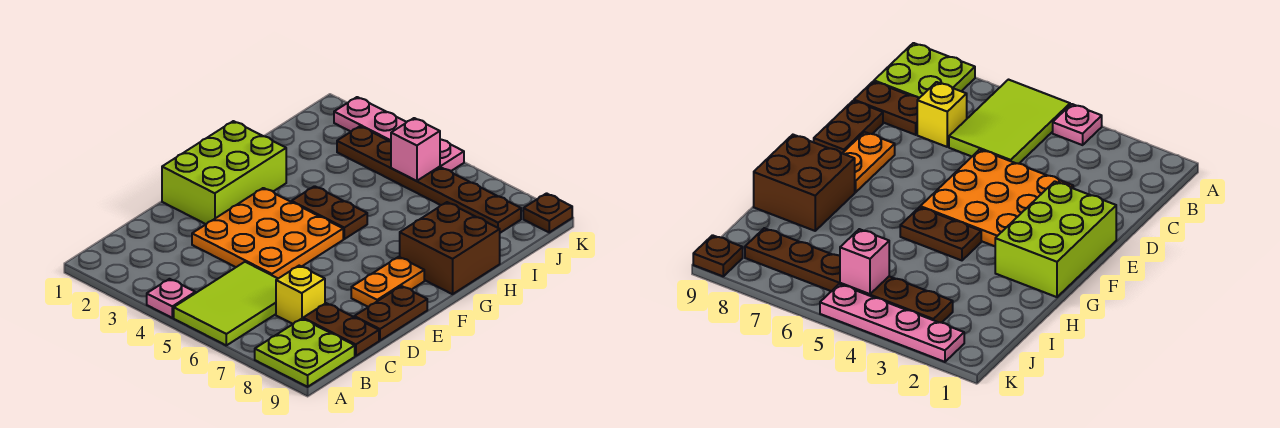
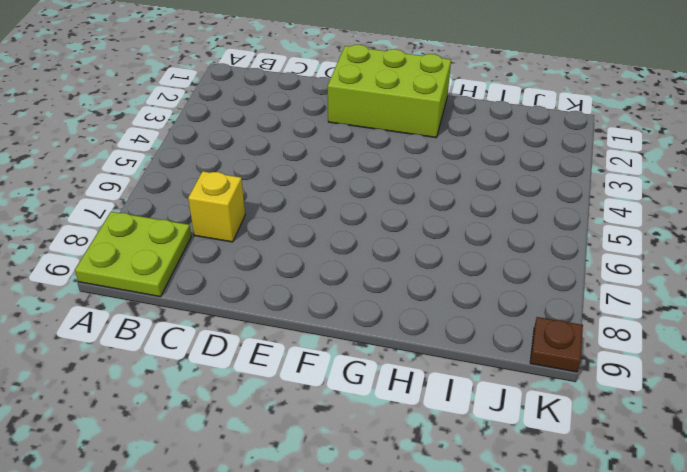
none -> pink 1x1 plate [147,279,195,318]
none -> lime 2x3 tile [174,262,278,345]
none -> brown 1x2 plate [303,303,379,356]

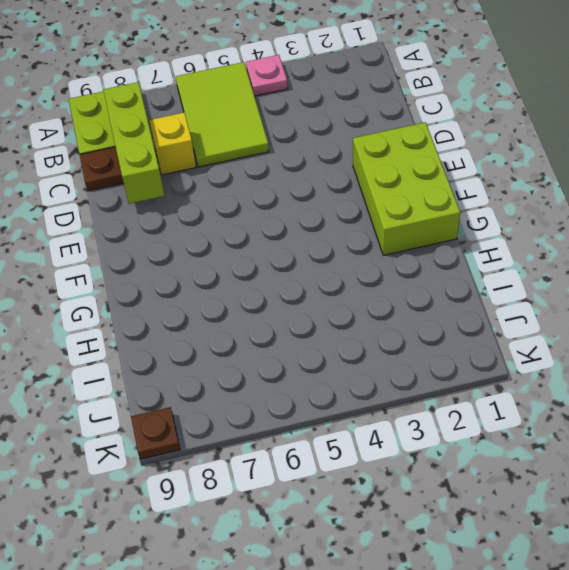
lime 1x3 brick [103,82,165,204] -> none
none -> orange 3x3 plate [192,188,343,279]
none -> brown 1x2 plate [354,286,427,340]
none -> orange 1x2 plate [351,257,424,307]

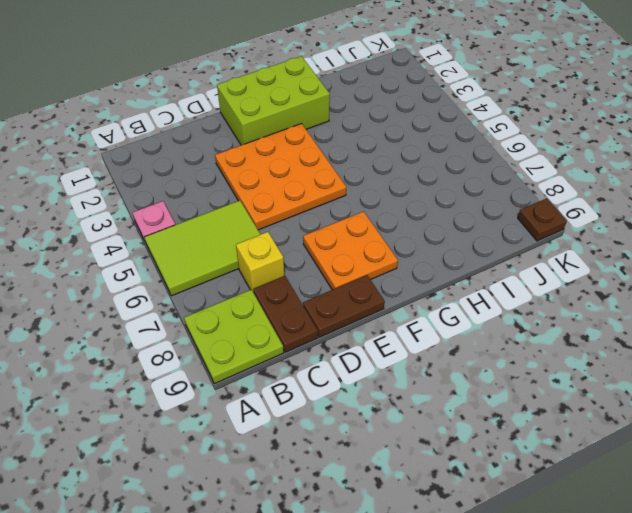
orange 2x2 plate [303,211,398,290] -> orange 1x2 plate [351,257,424,307]
none -> brown 1x2 plate [292,186,367,239]
none -> brown 2x2 brick [400,202,500,294]
none -> brown 1x6 plate [337,126,521,233]

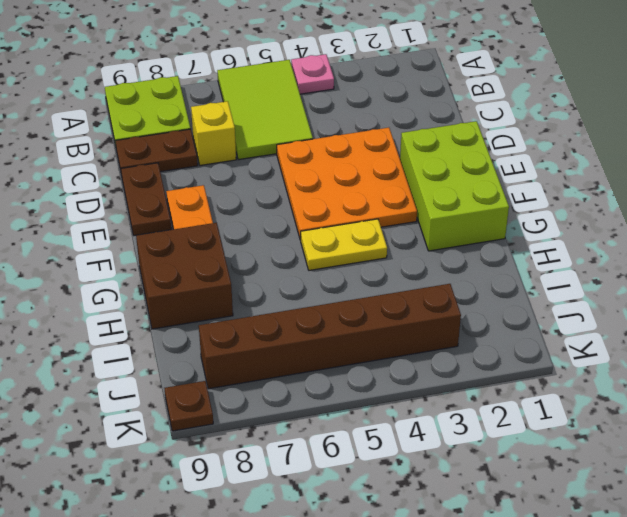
yellow 1x2 plate [301,219,387,270] -> brown 1x2 plate [292,186,367,239]
brown 1x6 brick [199,284,461,389] -> brown 1x6 plate [337,126,521,233]
none -> pink 1x4 plate [334,97,464,171]
none -> pink 1x1 brick [391,118,440,181]

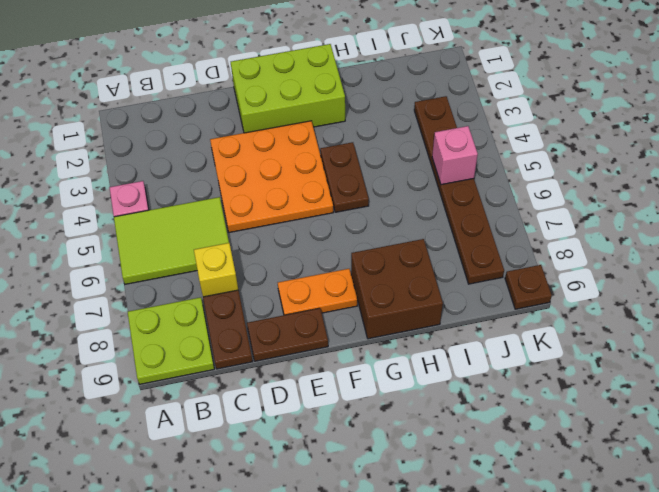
none -> pink 1x4 plate [334,97,464,171]

